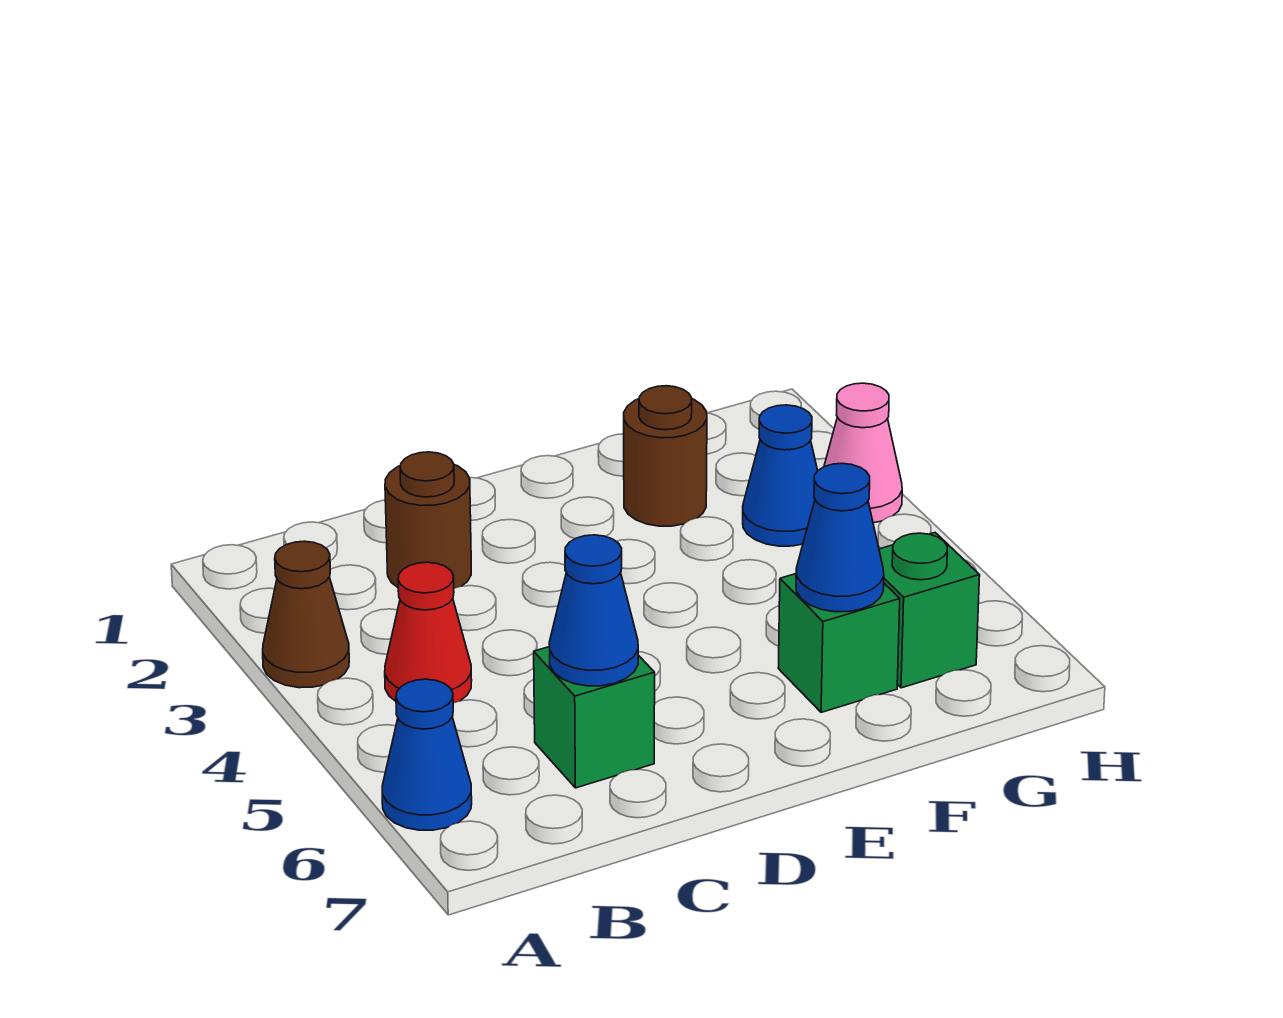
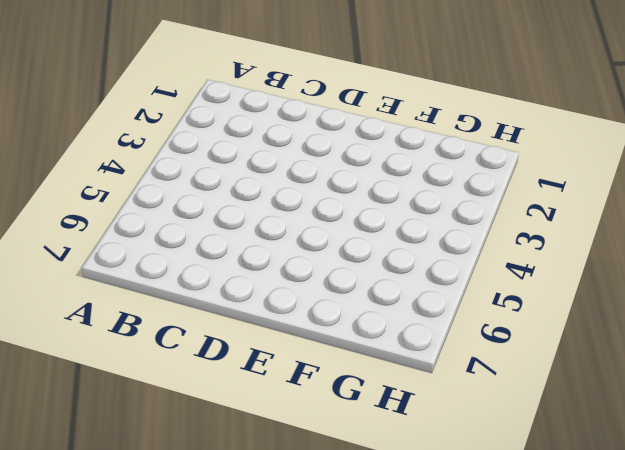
none -> brown 1x1 cone [263,541,349,688]
none -> blue 1x1 cone [382,679,472,830]
none -> red 1x1 cone [385,562,472,703]

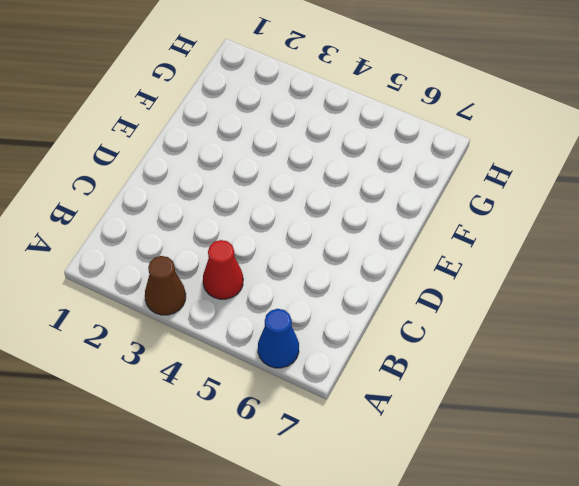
none -> brown 1x1 round brick [385,452,471,588]
none -> green 1x1 brick [534,647,655,788]
none -> brown 1x1 round brick [624,386,707,526]

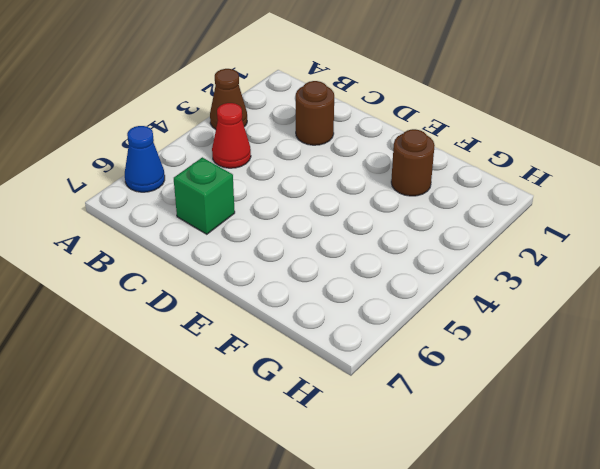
none -> green 1x1 brick [778,574,900,712]
none -> blue 1x1 cone [743,405,818,546]
none -> green 1x1 brick [879,533,980,688]

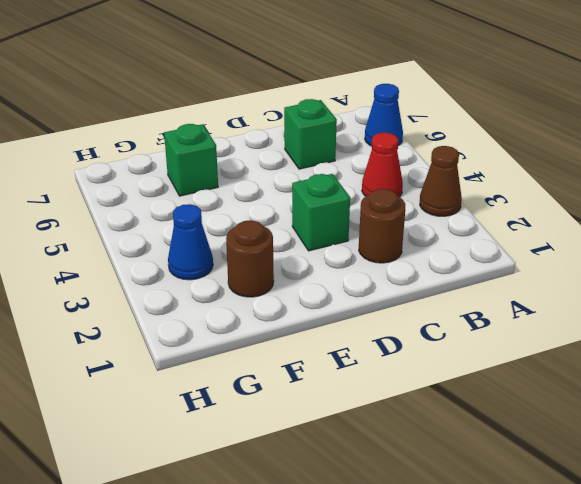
green 1x1 brick [292,174,350,251] -> green 1x1 brick moved to [879,533,980,688]
none -> pink 1x1 cone [824,383,902,523]
none -> blue 1x1 cone [549,535,638,686]
none -> blue 1x1 cone [796,463,884,612]

